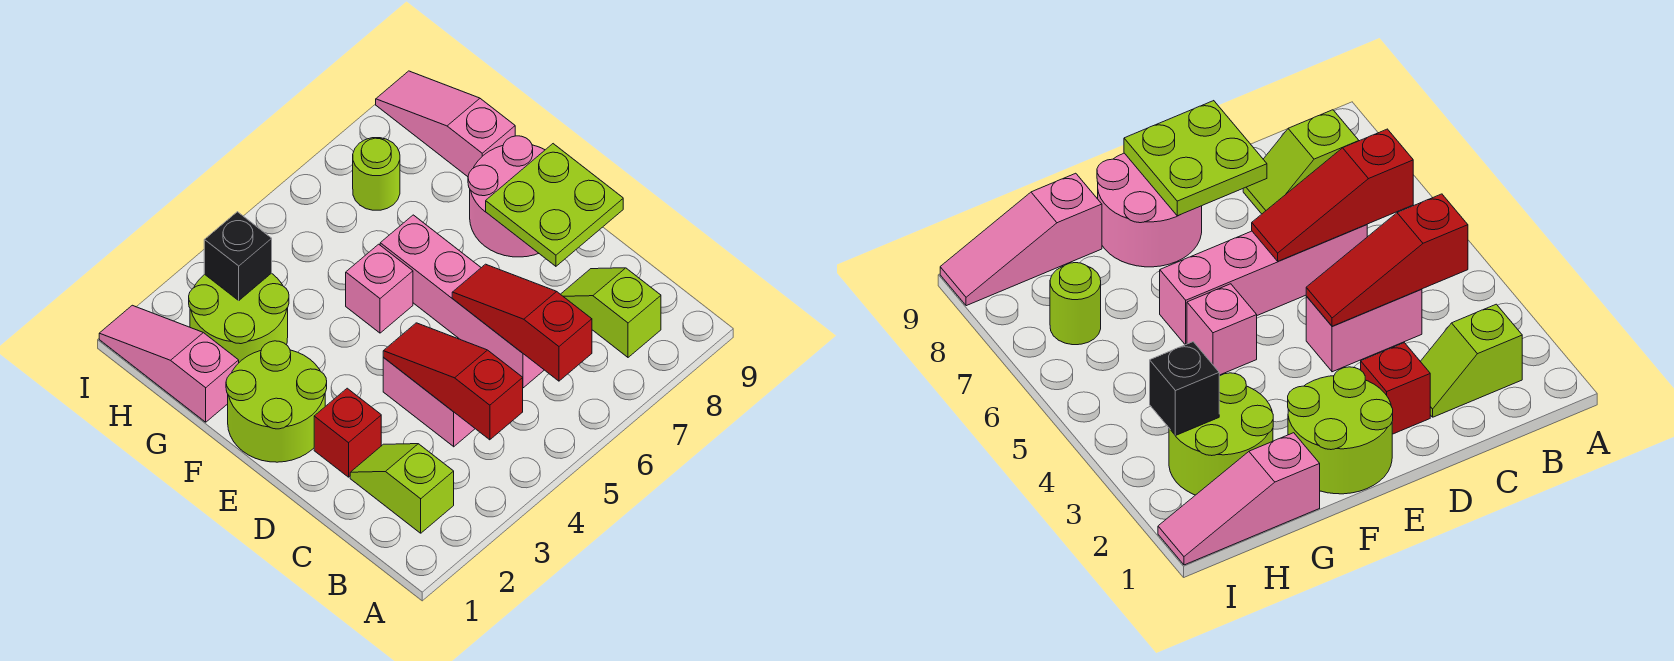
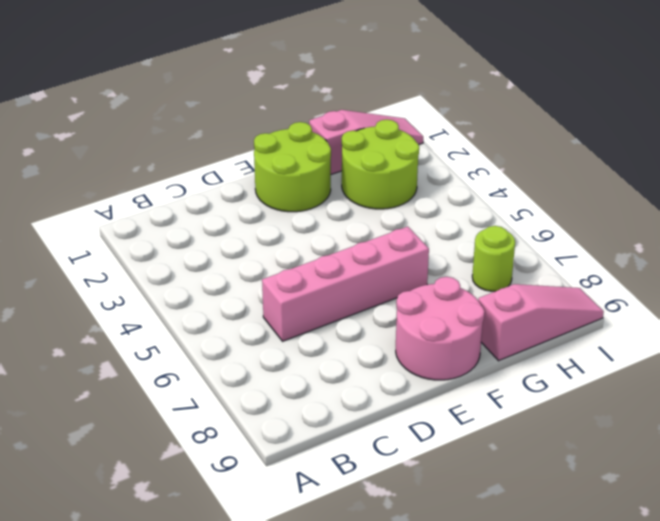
none -> lime 1x2 slope [350,444,454,533]
none -> lime 1x2 slope [561,268,661,357]
none -> pink 1x2 brick [383,358,475,447]

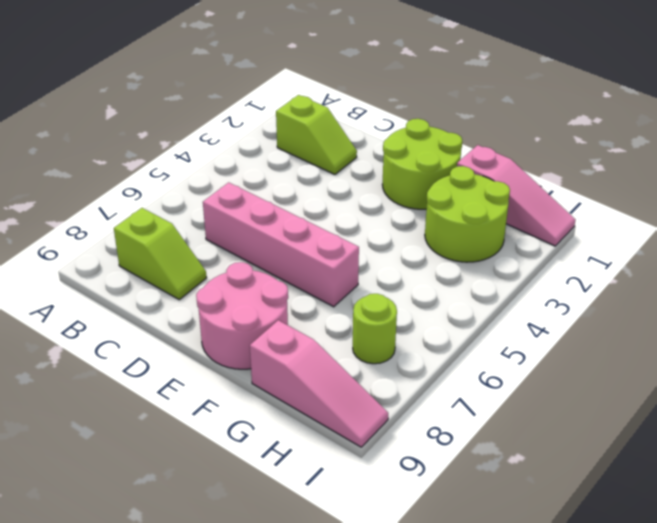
none -> pink 1x2 brick [383,358,475,447]
none -> red 1x1 brick [314,388,381,477]
none -> pink 1x1 brick [346,244,413,333]

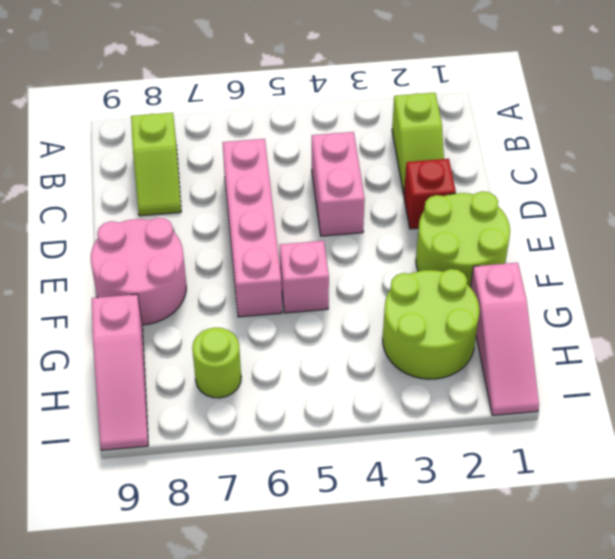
none -> red 1x3 slope [383,323,523,440]
none -> red 1x3 slope [452,264,592,381]
none -> lime 2x2 plate [486,144,623,266]

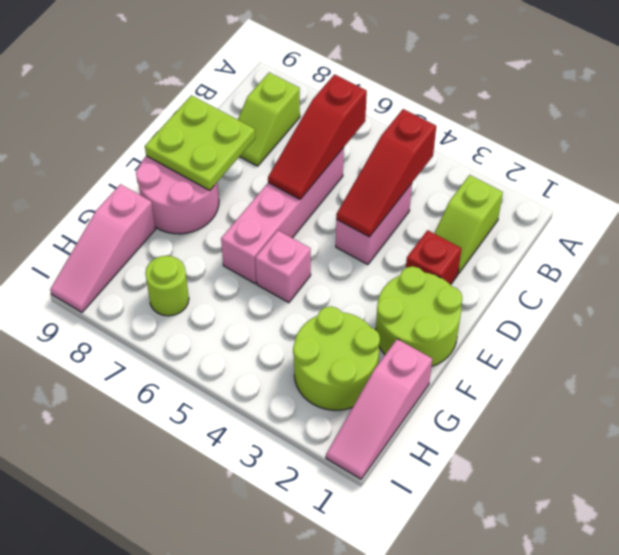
none -> black 1x1 brick [204,212,272,300]

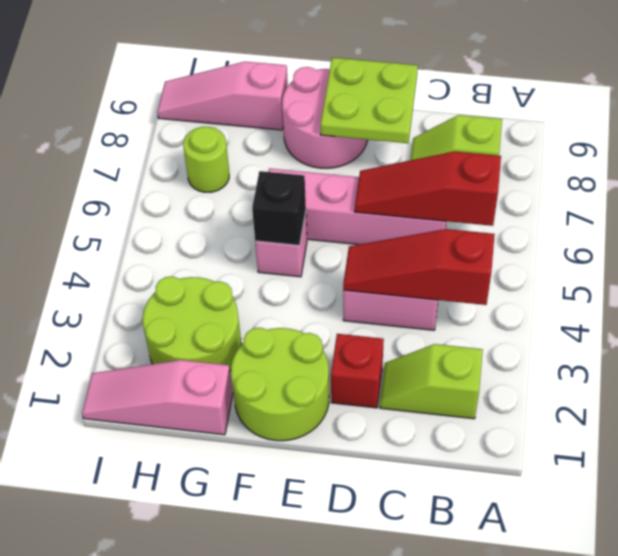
black 1x1 brick [252,171,306,245] -> black 1x1 brick moved to [204,212,272,300]

